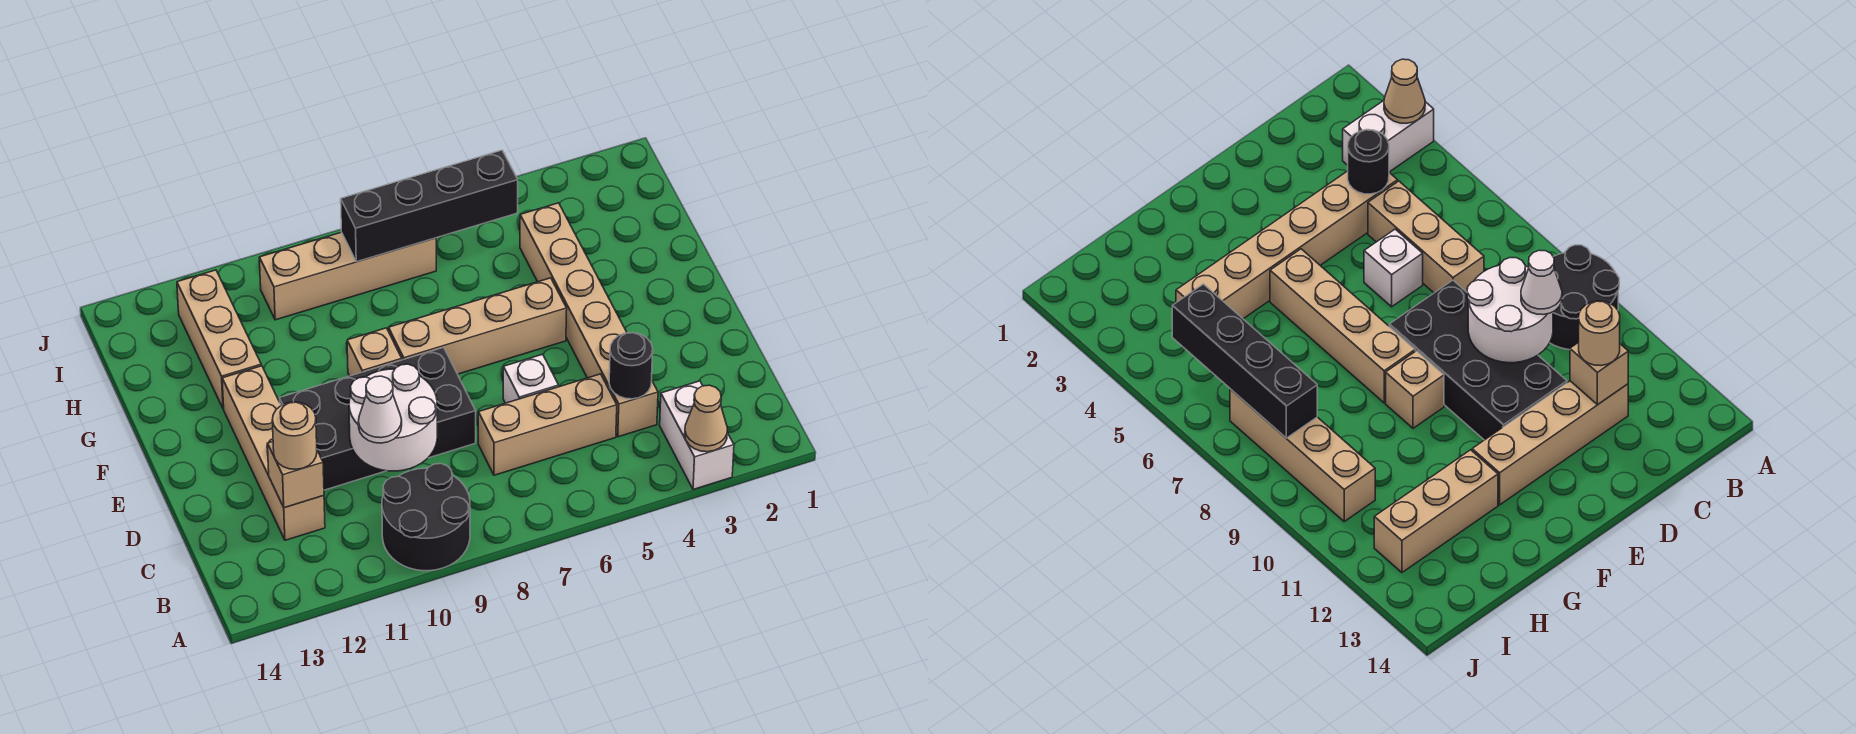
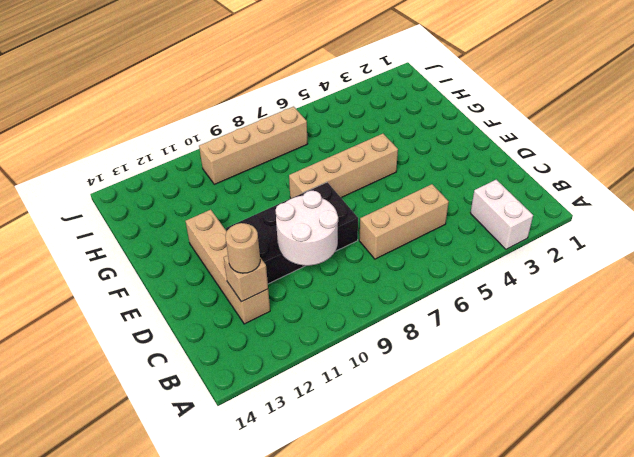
none -> black 2x2 round brick [382,464,470,571]
none -> tan 1x6 brick [520,203,658,437]
none -> white 1x1 brick [503,354,559,403]

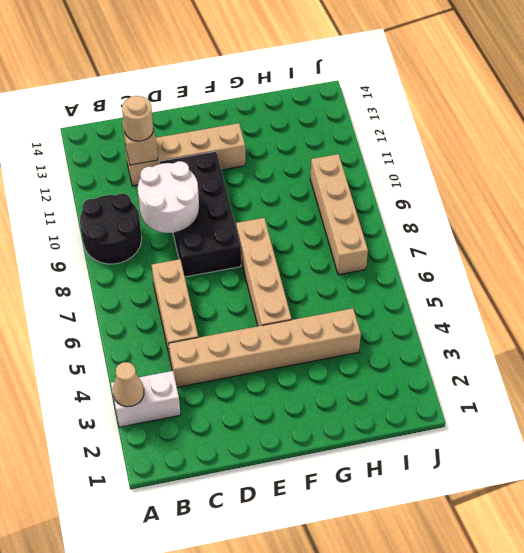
none -> white 1x1 brick [503,354,559,403]
none -> tan 1x1 brick [347,328,402,376]
none -> tan 1x3 brick [177,270,261,409]

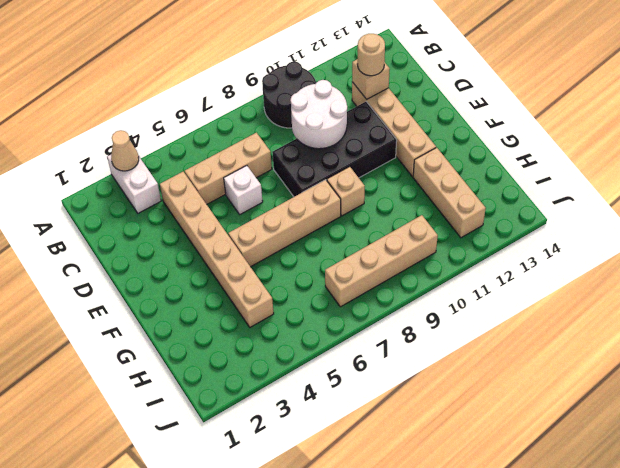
none -> black 1x1 round brick [609,333,653,399]
none -> black 1x4 brick [341,150,518,262]
none -> white 1x1 cone [358,376,402,443]

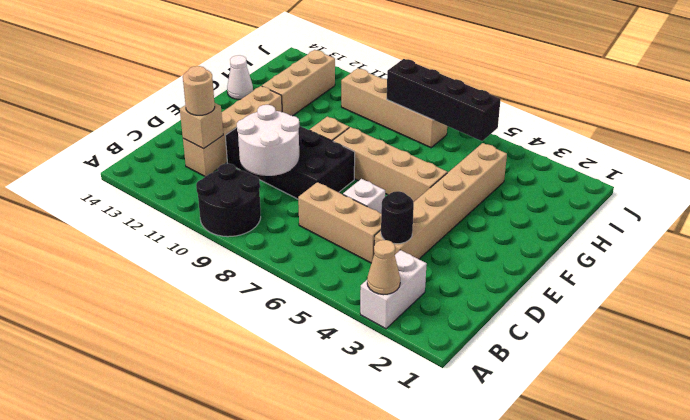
white 1x1 cone [227,55,253,99] -> white 1x1 cone moved to [358,376,402,443]

